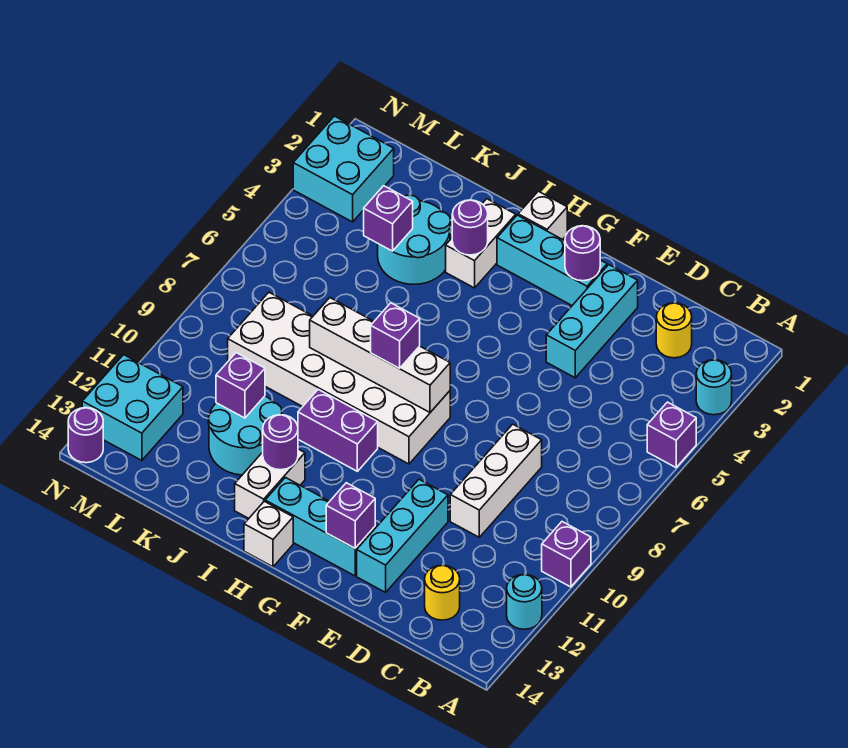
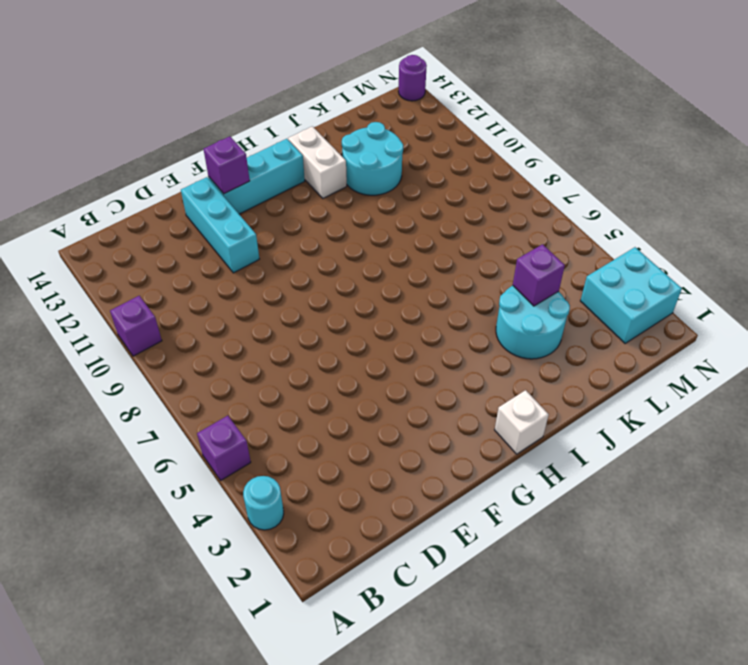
none -> cyan 1x1 round brick [507,574,542,629]
none -> yellow 1x1 round brick [656,303,692,358]
none -> yellow 1x1 round brick [425,565,460,620]
none -> white 1x3 brick [450,424,542,537]

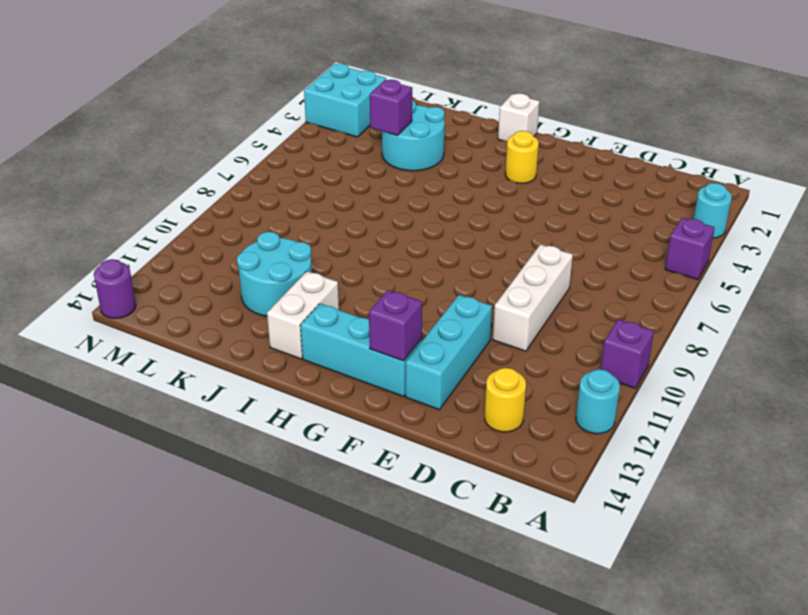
yellow 1x1 round brick [505,131,539,183] -> yellow 1x1 round brick moved to [656,303,692,358]
none -> cyan 1x3 brick [546,265,638,378]
none -> cyan 1x3 brick [497,215,607,305]
none -> white 2x6 brick [228,292,450,464]
none -> purple 1x2 brick [298,390,378,471]

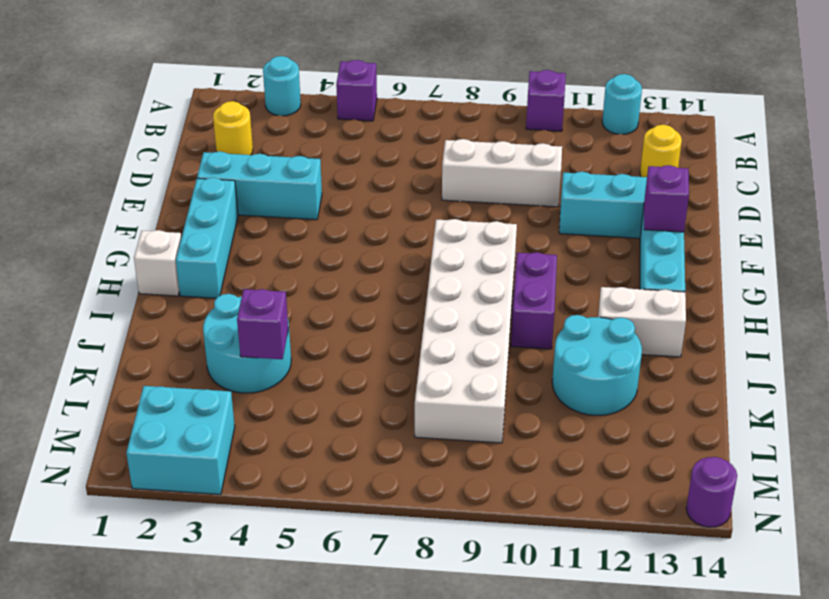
none -> white 1x1 brick [244,501,293,567]
none -> white 1x2 brick [446,199,516,288]
none -> cyan 2x2 brick [82,355,183,461]
none -> purple 1x1 round brick [565,226,600,281]

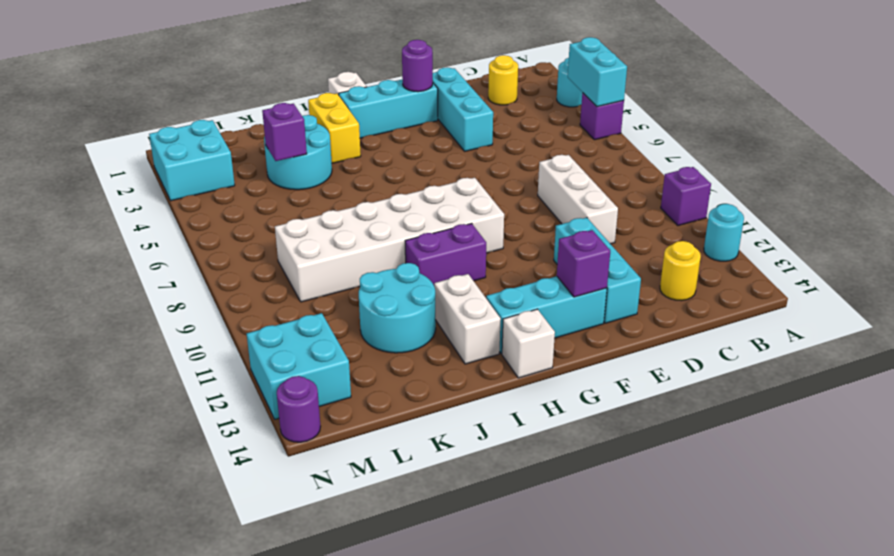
cyan 1x2 brick [568,37,627,107] -> none
yellow 1x2 brick [308,93,361,163] -> white 1x2 brick [446,199,516,288]
none -> white 1x4 brick [310,298,450,412]
none -> purple 1x1 round brick [452,200,488,255]
none -> purple 1x1 round brick [263,415,298,470]
none -> purple 1x1 brick [216,353,265,418]

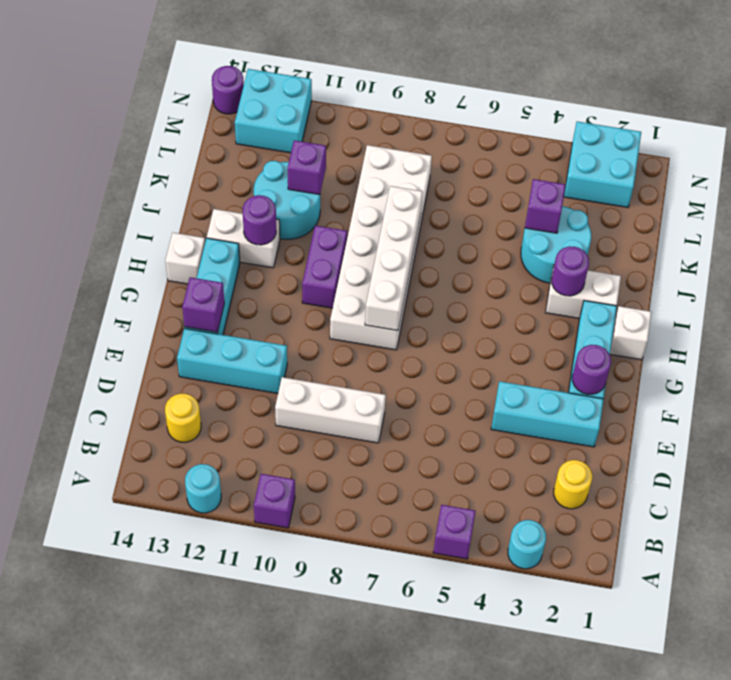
none -> purple 1x1 brick [371,303,420,368]

